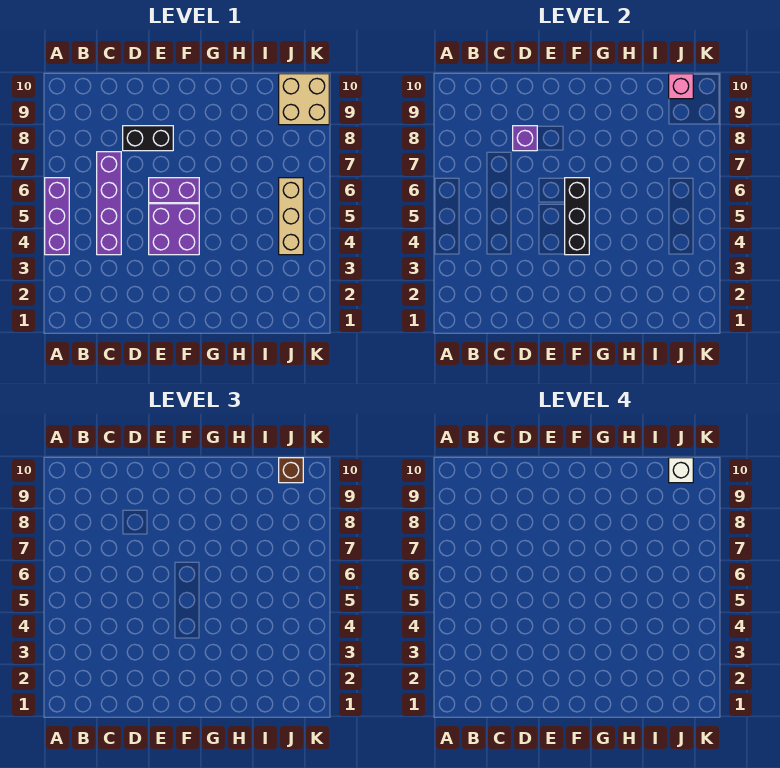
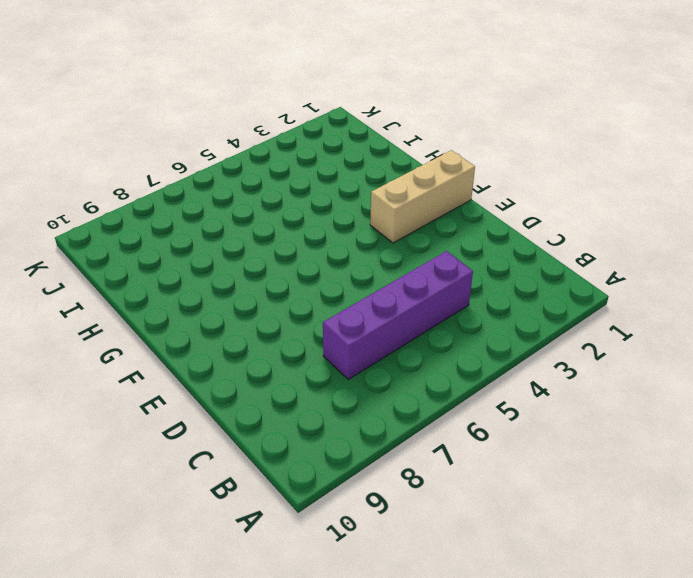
tan 1x3 brick [370,150,475,243] -> tan 1x3 brick moved to [279,178,303,255]
none -> purple 1x3 brick [45,178,69,255]
none -> black 1x2 brick [123,126,173,151]
none -> purple 2x2 brick [149,204,199,255]

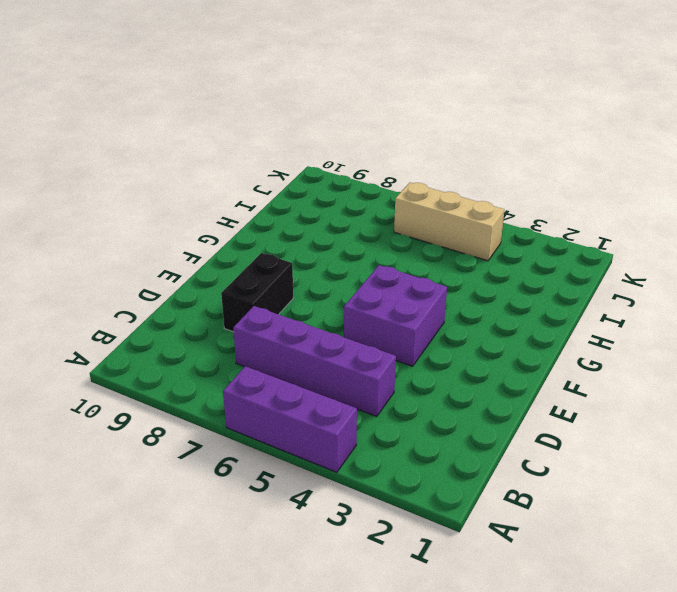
none -> purple 1x2 brick [149,178,199,203]
none -> tan 2x2 brick [279,74,329,125]
none -> purple 1x1 brick [513,126,537,151]

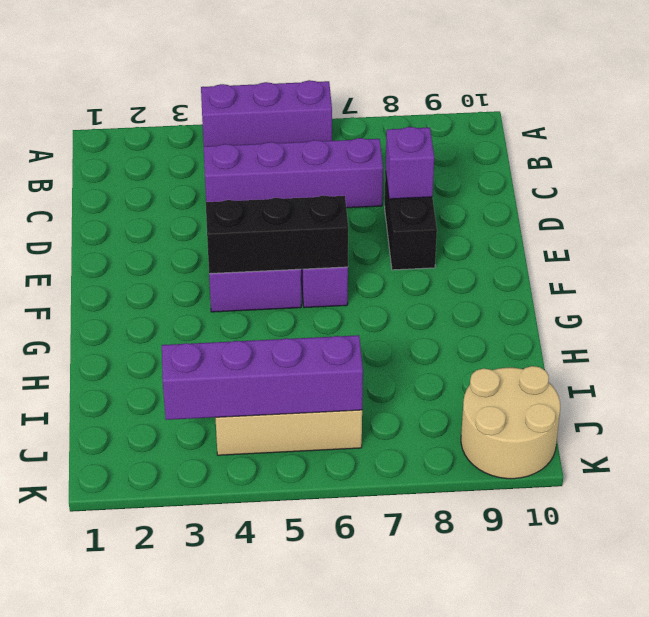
purple 1x4 brick [162,335,363,420] -> none
tan 2x2 round brick [461,366,560,479] -> tan 2x2 brick [279,74,329,125]
none -> pink 1x1 brick [669,74,693,99]
none -> brown 1x1 brick [279,458,303,483]
none -> white 1x1 brick [669,458,693,483]

